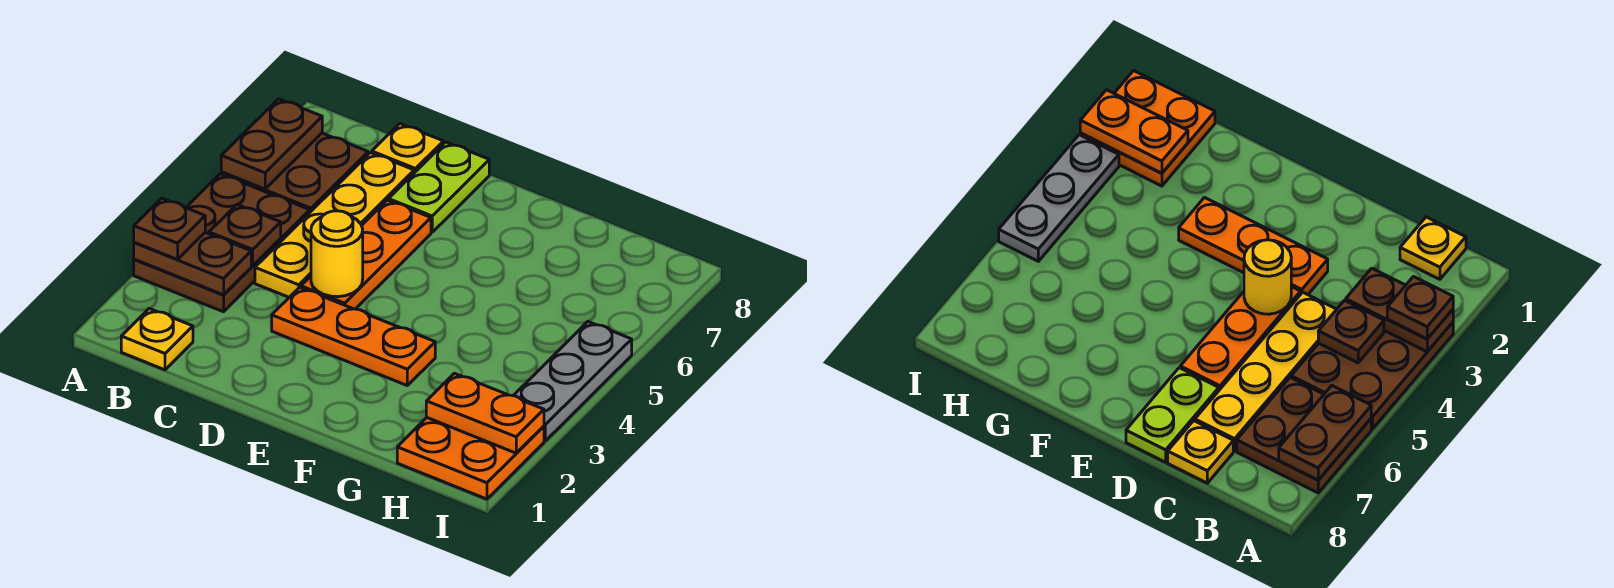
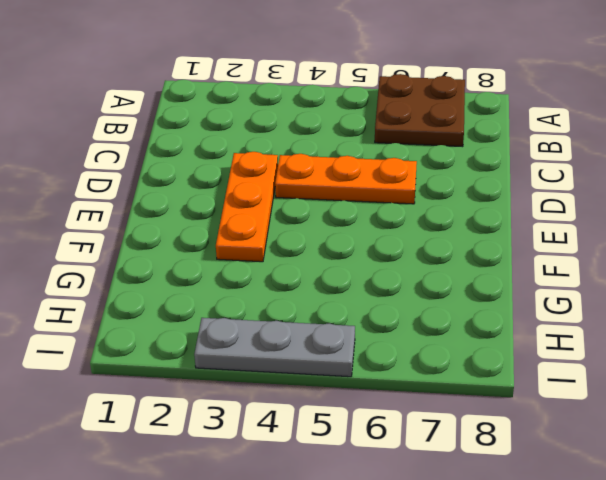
none -> brown 2x3 plate [134,174,310,312]
none -> yellow 1x1 plate [121,308,193,370]
none -> yellow 1x4 plate [255,153,414,297]

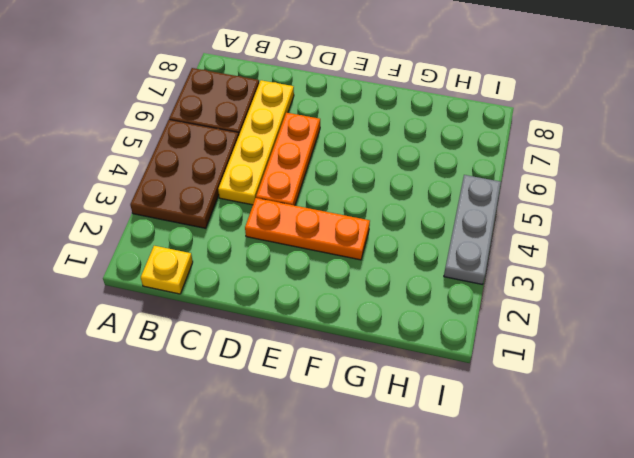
none -> yellow 1x1 plate [372,124,443,173]
none -> lime 1x2 plate [389,142,489,232]
none -> orange 2x2 plate [397,418,544,499]

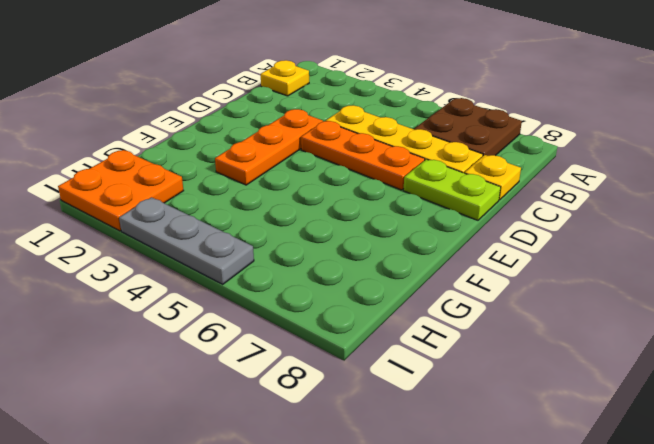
none -> brown 2x3 plate [134,174,310,312]
none -> brown 1x2 plate [134,233,251,295]
none -> brown 1x2 plate [221,99,322,189]

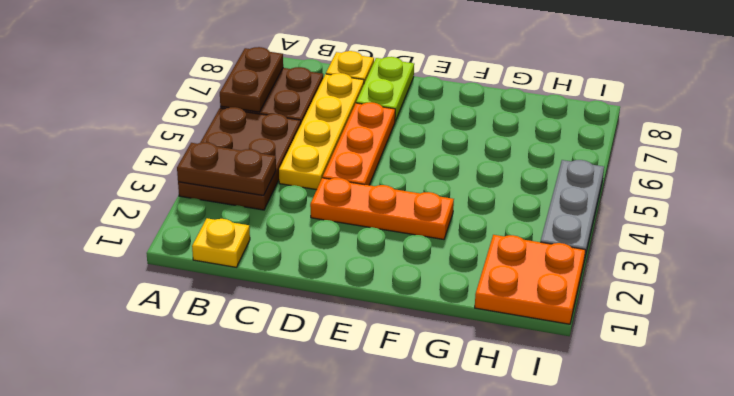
none -> brown 1x1 plate [209,205,281,266]
none -> yellow 1x1 round brick [311,211,363,297]
none -> orange 1x2 plate [426,373,544,453]

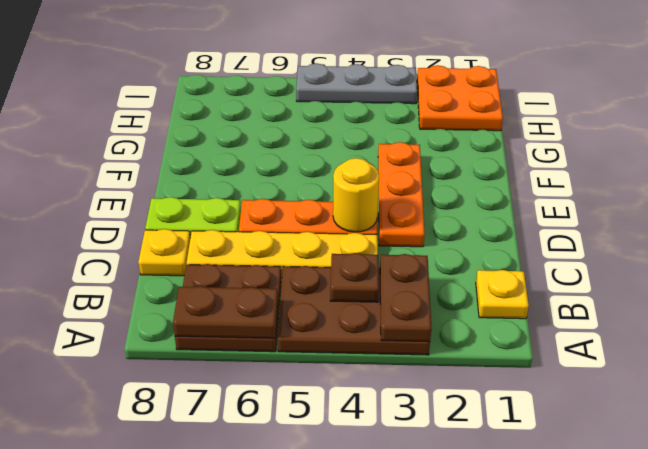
none -> orange 1x2 plate [426,373,544,453]
none -> brown 1x1 plate [134,198,205,260]

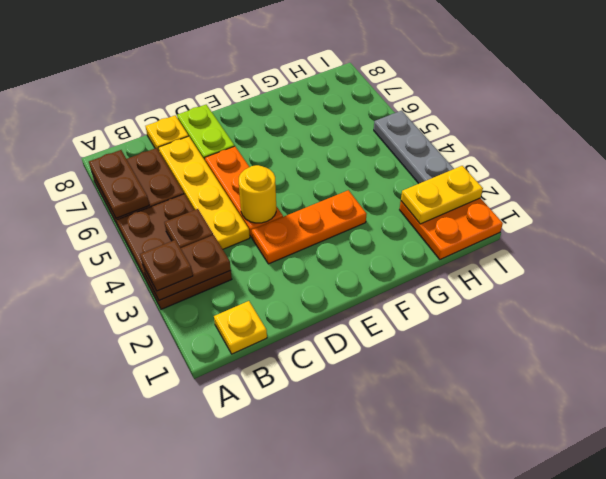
yellow 1x2 plate [401,166,483,224] -> orange 1x2 plate [426,373,544,453]

